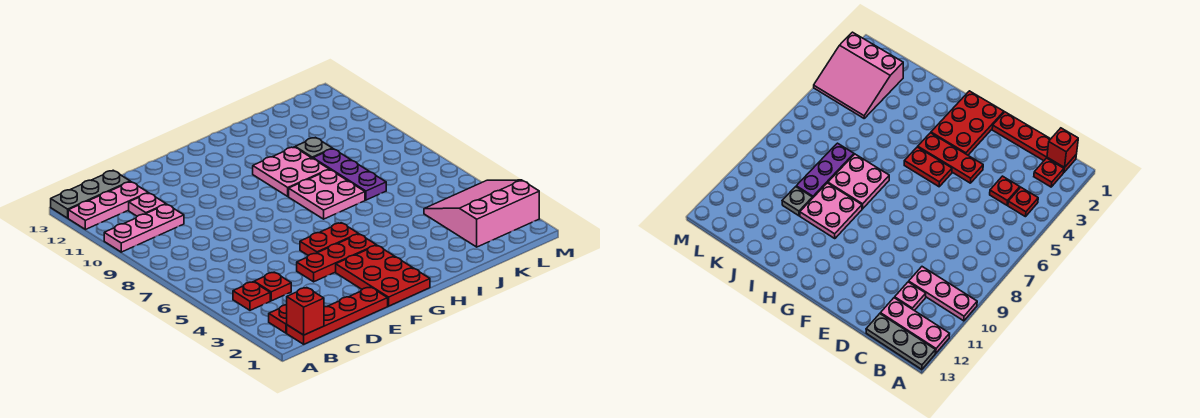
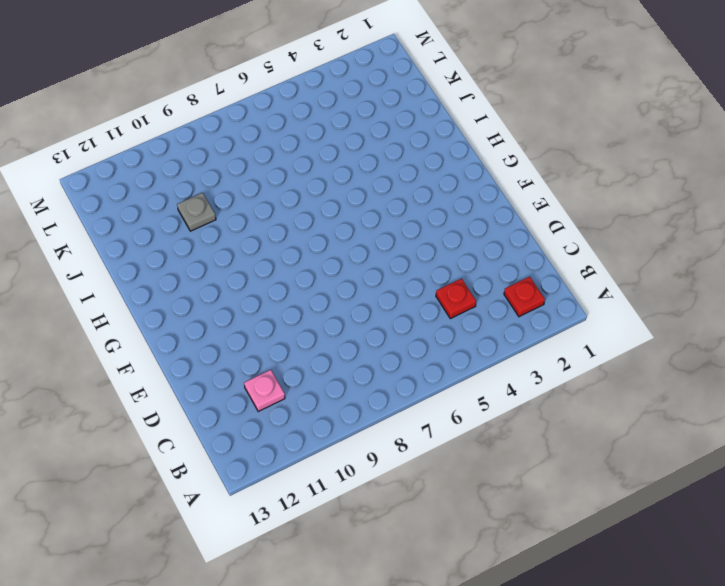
none -> pink 1x3 plate [104,204,184,252]
none -> pink 1x3 plate [68,182,148,230]
none -> grey 1x3 plate [51,170,130,218]

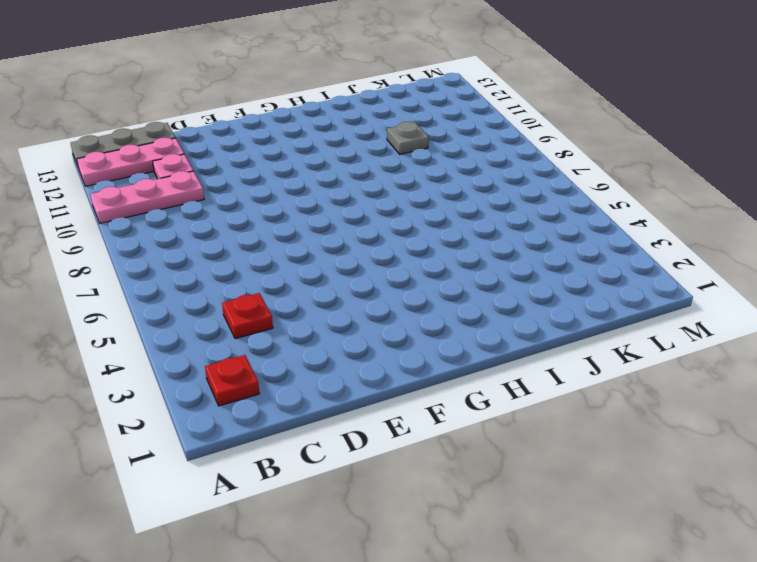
none -> red 1x4 plate [287,287,388,344]
none -> red 1x1 plate [233,282,270,310]
none -> red 1x3 plate [297,234,376,282]

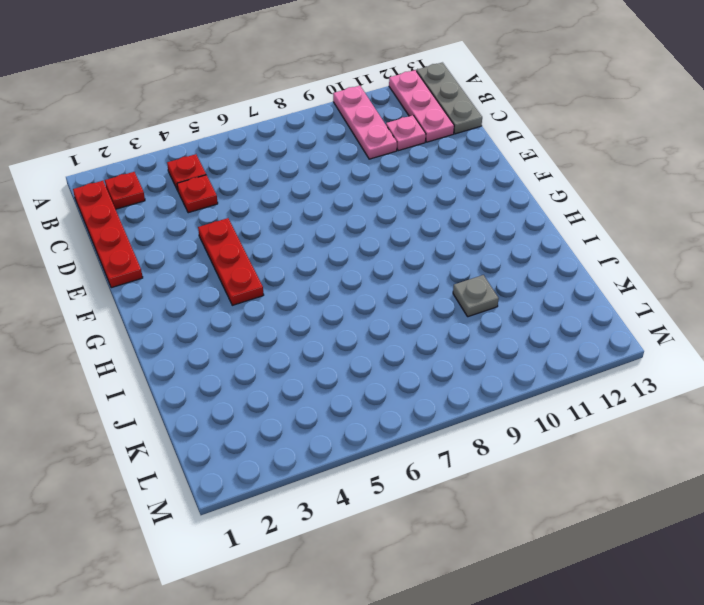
none -> red 2x3 plate [336,245,430,306]
none -> red 1x2 plate [300,223,358,256]
none -> pink 2x2 plate [289,170,365,219]

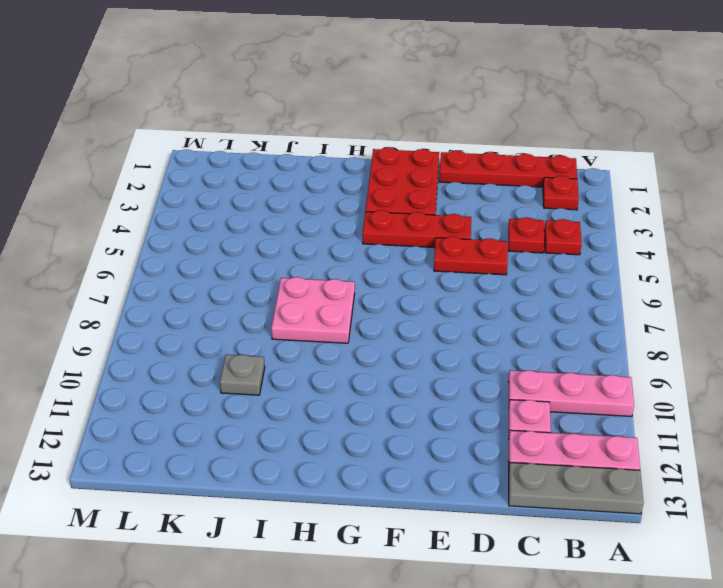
red 1x2 plate [434,237,508,275] -> red 1x2 plate moved to [300,223,358,256]
none -> pink 2x2 plate [253,147,329,196]
none -> purple 1x3 plate [313,149,386,200]
none -> pink 3x3 slope [424,180,539,247]

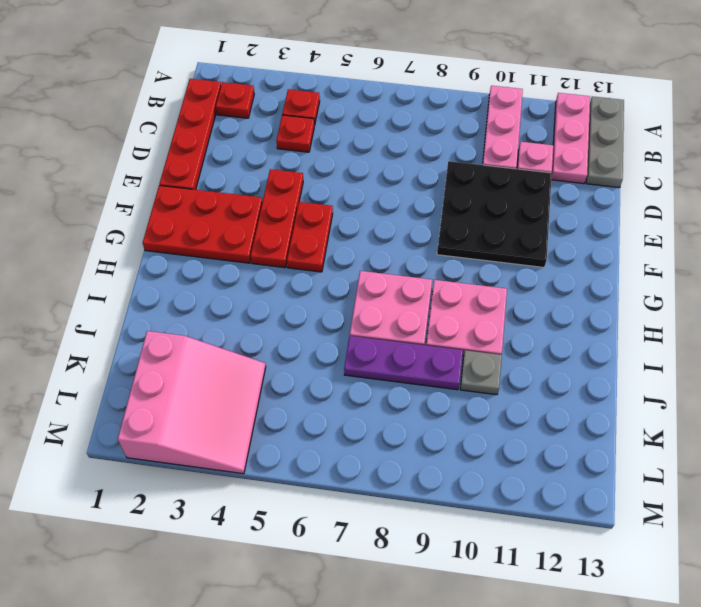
black 3x3 plate [437,161,552,267] -> none
none -> red 1x1 brick [287,288,324,335]

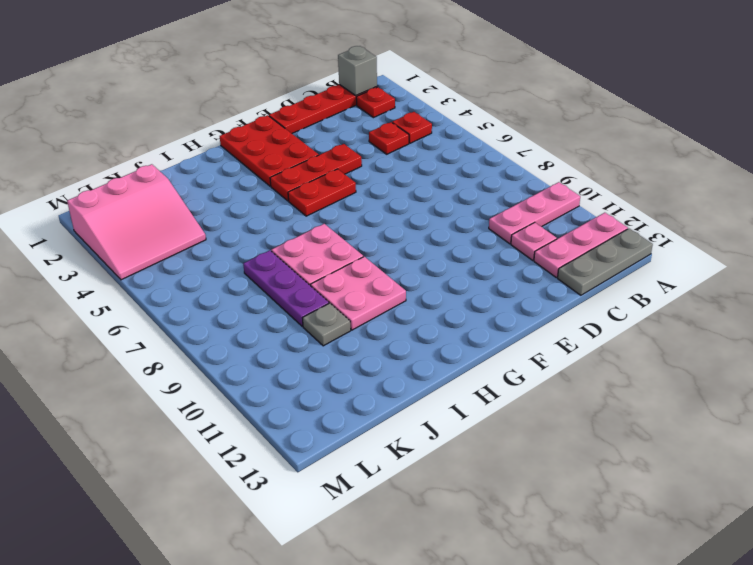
grey 1x1 brick [338,46,377,95] -> red 1x1 brick [287,288,324,335]

